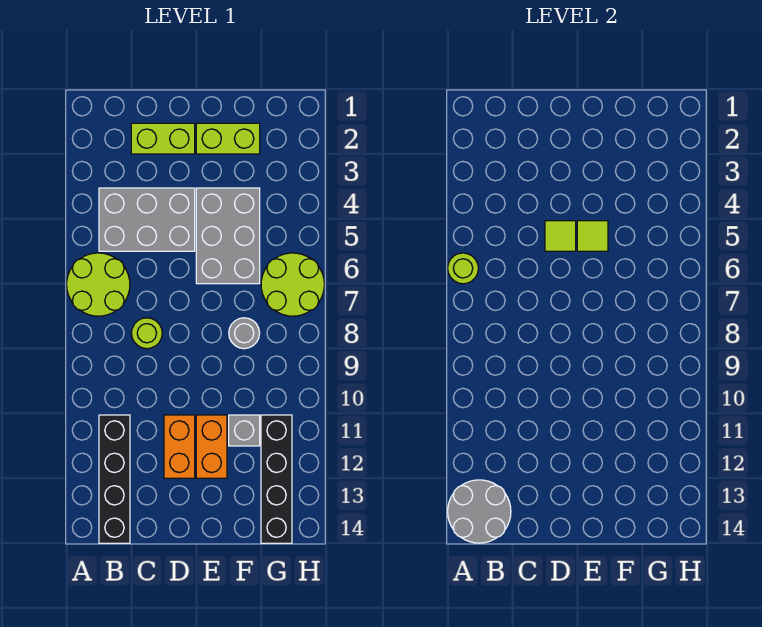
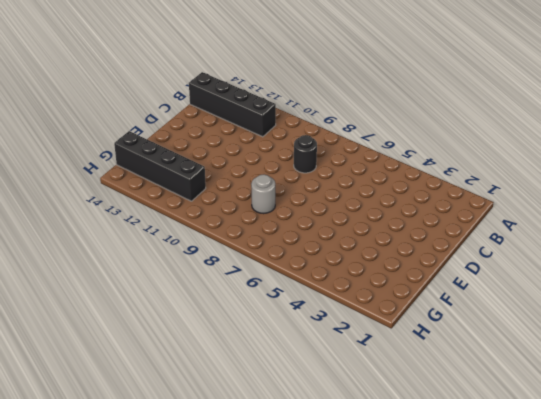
black 1x1 round brick [294,135,317,173] -> lime 1x1 round brick [131,318,162,349]
none -> lime 2x2 round brick [67,253,130,316]
none -> grey 2x3 brick [99,188,195,251]
none -> lime 1x2 brick [131,123,195,154]

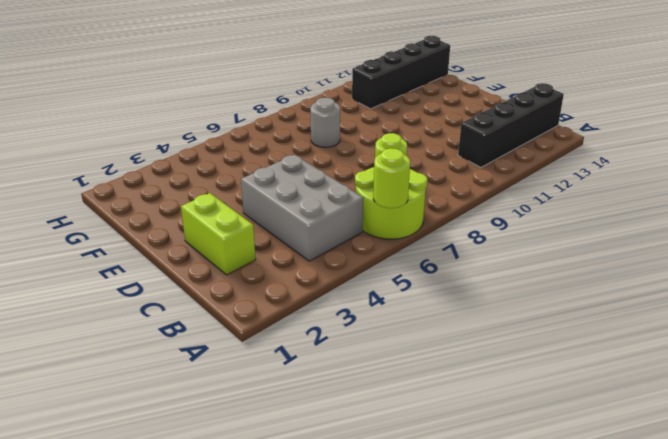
none -> orange 1x2 brick [164,415,195,478]
none -> lime 1x2 brick [196,123,260,154]
none -> grey 2x3 brick [196,188,260,284]

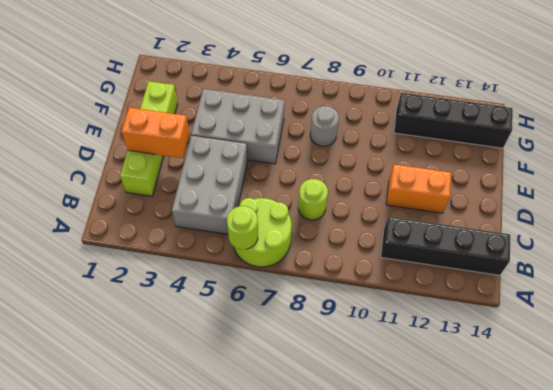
orange 1x2 brick [122,108,190,158] -> orange 1x2 brick moved to [196,415,227,478]
none -> grey 1x1 brick [229,415,260,446]
none -> lime 2x2 round brick [261,253,324,316]
none -> grey 2x2 round brick [448,480,511,543]

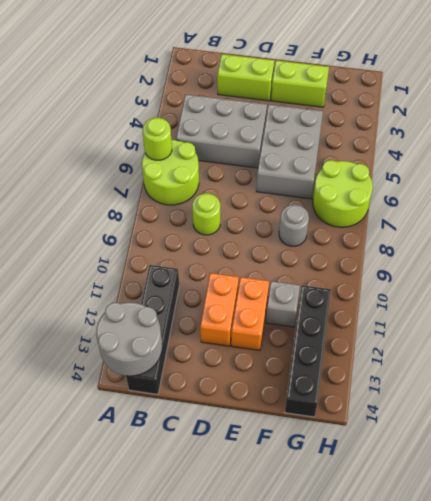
none -> lime 1x1 tile [545,221,576,251]
none -> lime 1x1 tile [577,221,608,251]

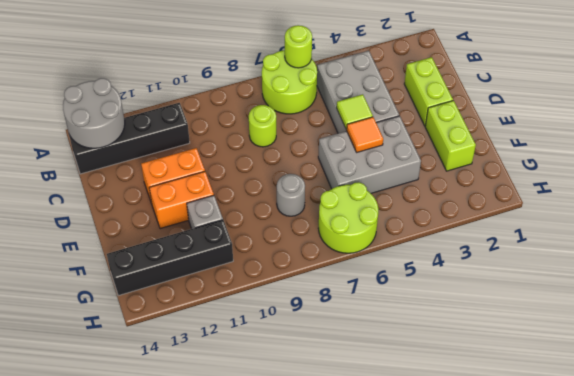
orange 1x1 tile [346,117,383,152] -> lime 1x1 tile [577,221,608,251]

